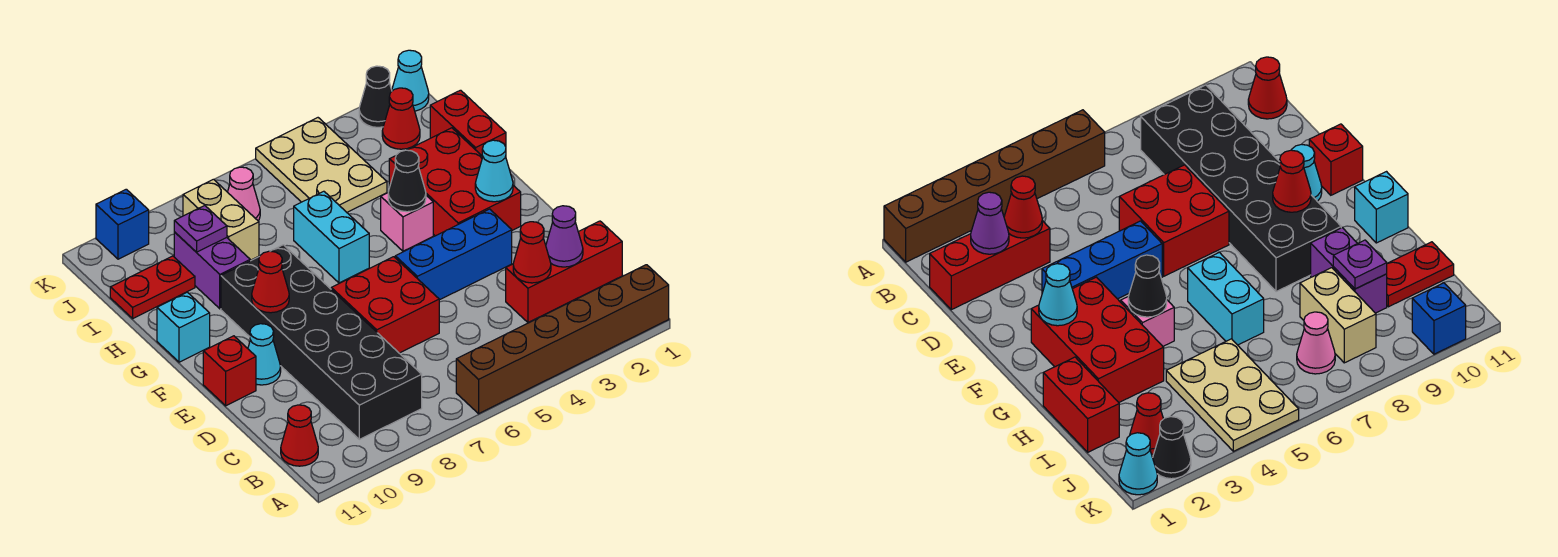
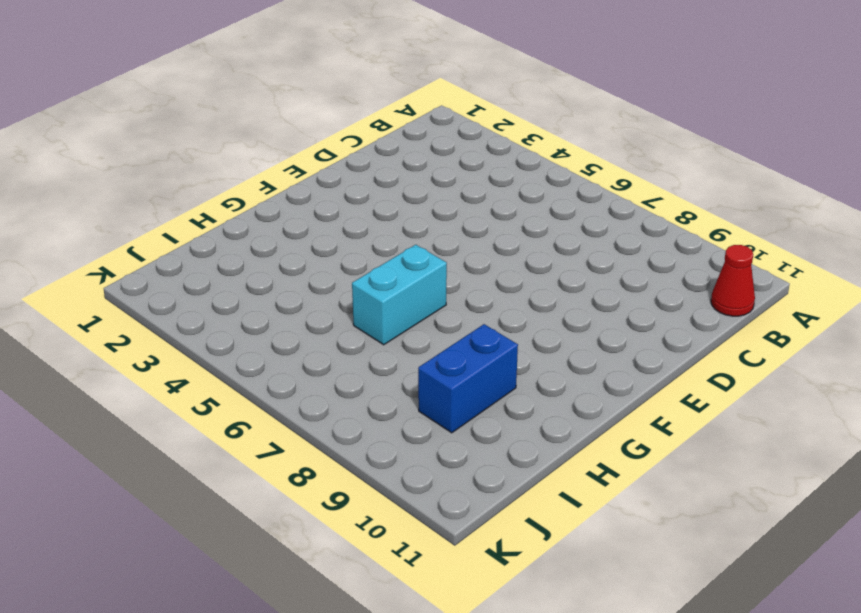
blue 1x2 brick [418,324,518,433] -> purple 1x2 brick [174,232,250,309]
none -> brown 1x6 brick [456,265,669,414]
none -> black 2x6 brick [221,245,422,439]
none -> red 1x3 brick [506,221,622,322]

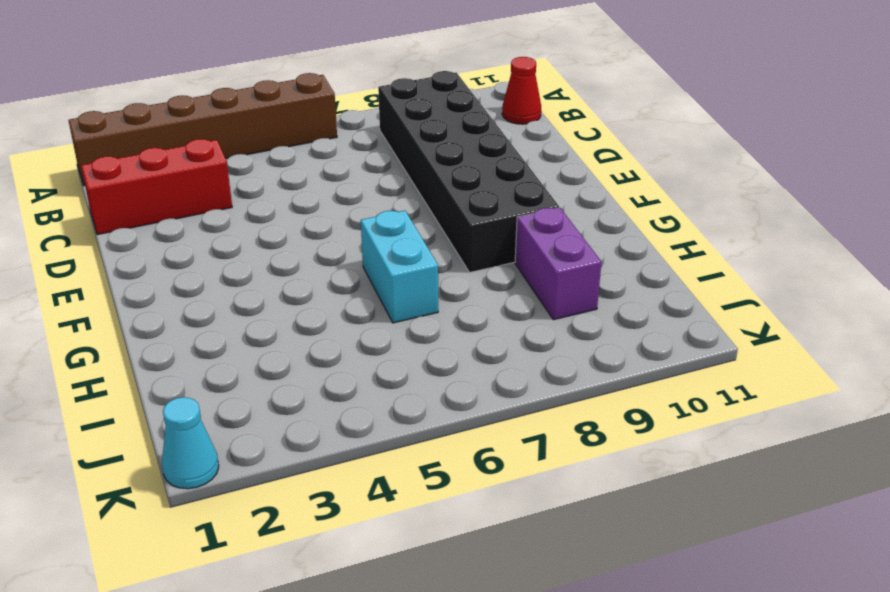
none -> red 2x2 brick [331,257,439,353]
none -> blue 1x3 brick [395,209,512,300]
none -> cyan 1x1 cone [248,324,281,385]

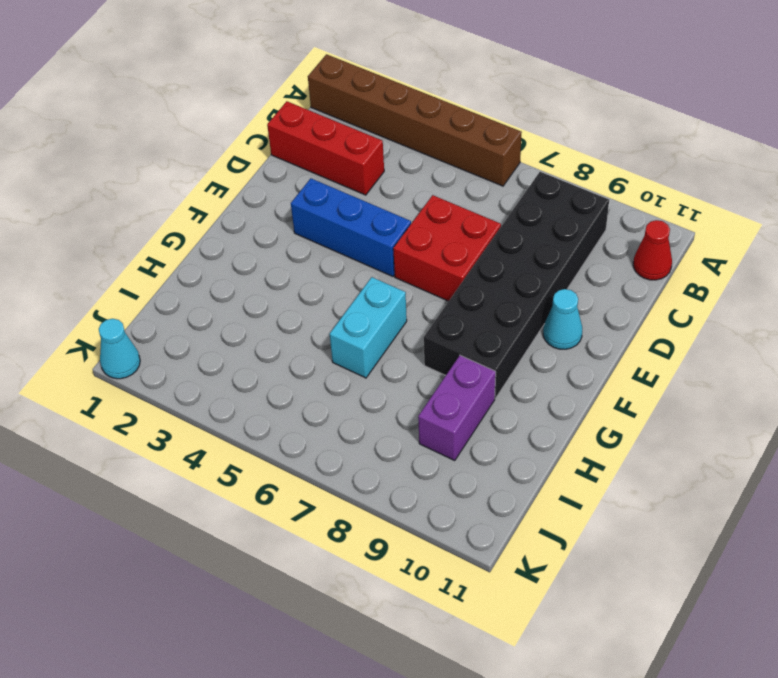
none -> red 1x1 brick [203,336,256,406]
none -> red 2x3 brick [389,128,521,236]
none -> pink 1x1 brick [381,193,433,251]

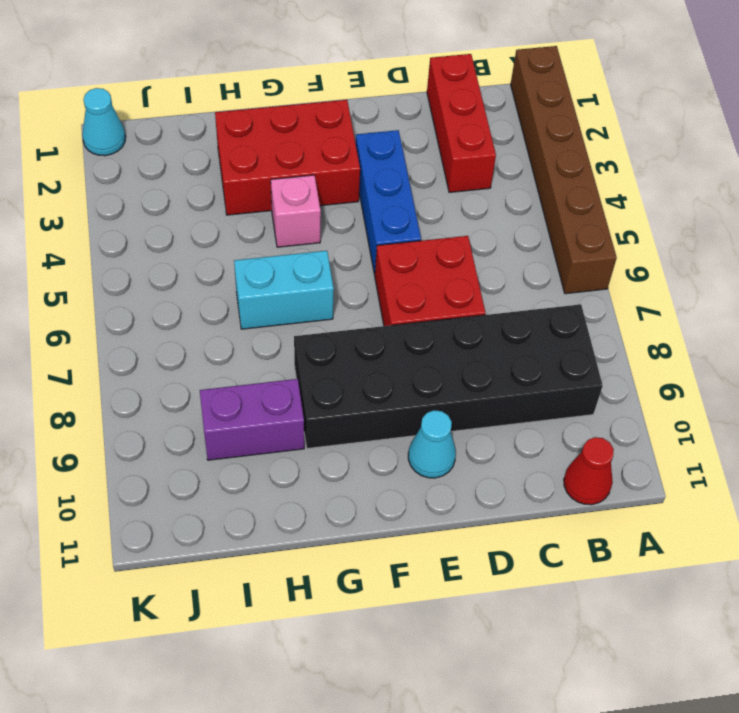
none -> red 1x1 brick [203,336,256,406]
none -> cyan 1x1 brick [157,292,210,362]
none -> red 1x2 brick [430,90,506,155]

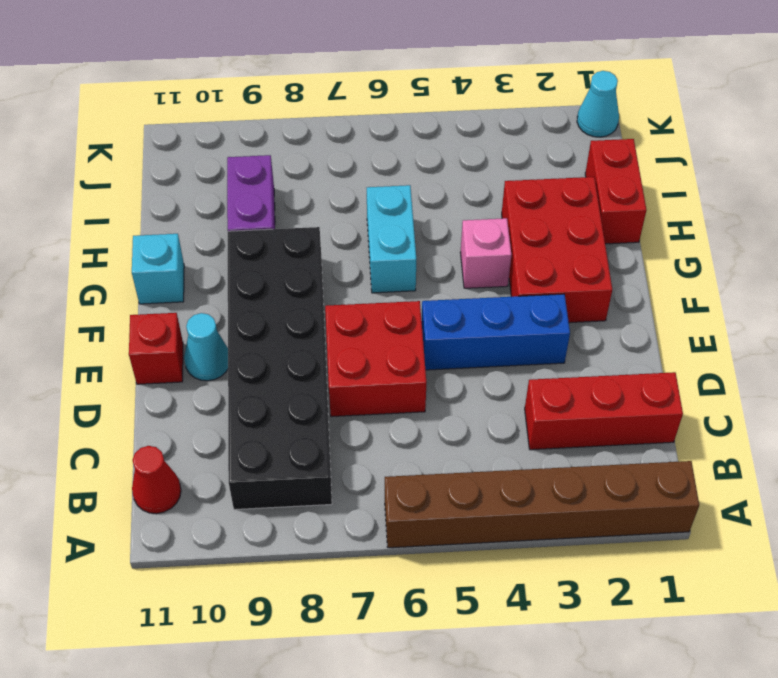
none -> tan 2x3 plate [256,118,387,212]
none -> tan 1x2 brick [183,179,259,260]
none -> red 1x2 plate [110,256,195,318]

